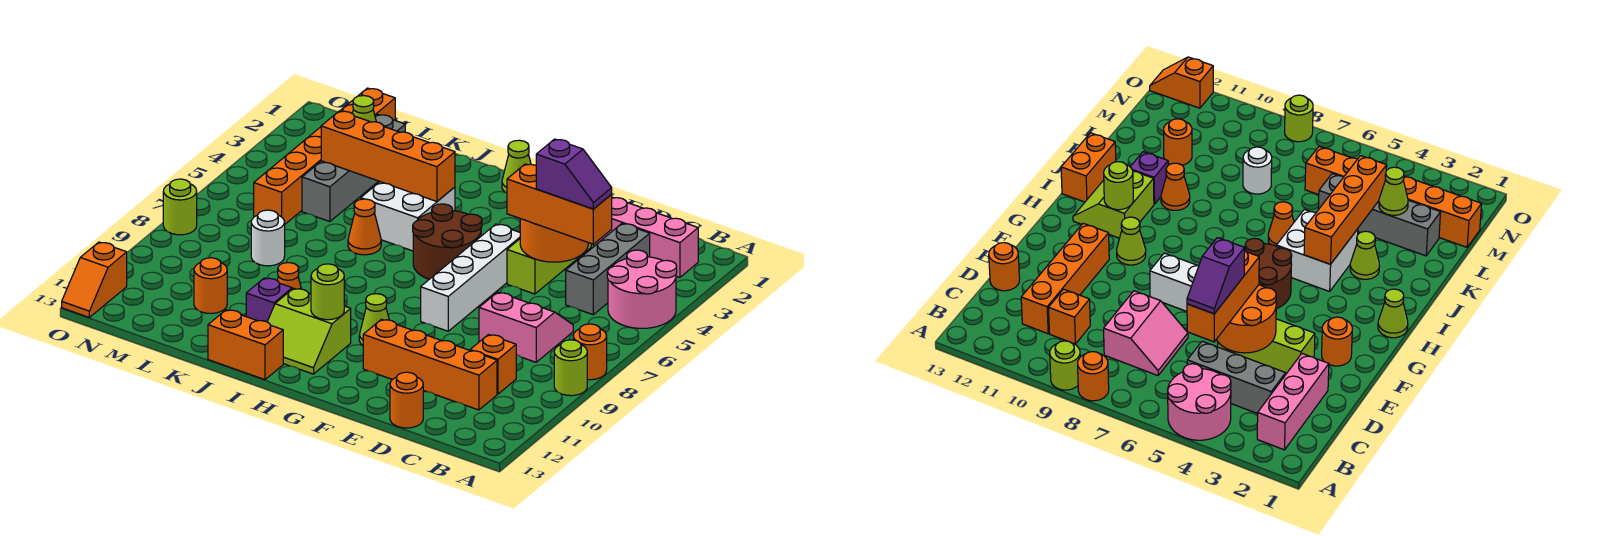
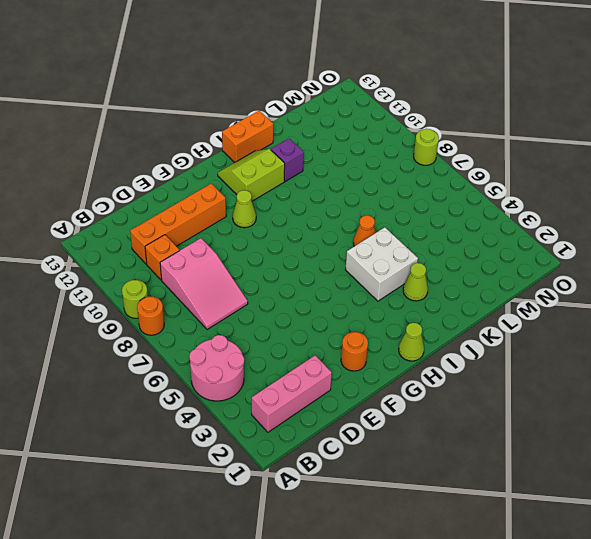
pink 2x3 slope [160,238,248,330] -> pink 2x2 slope [479,292,573,362]
none -> grey 1x3 brick [566,223,650,315]
none -> orange 1x1 round brick [390,372,423,428]
none -> lime 1x3 brick [507,239,591,294]
none -> white 1x4 brick [421,224,520,331]

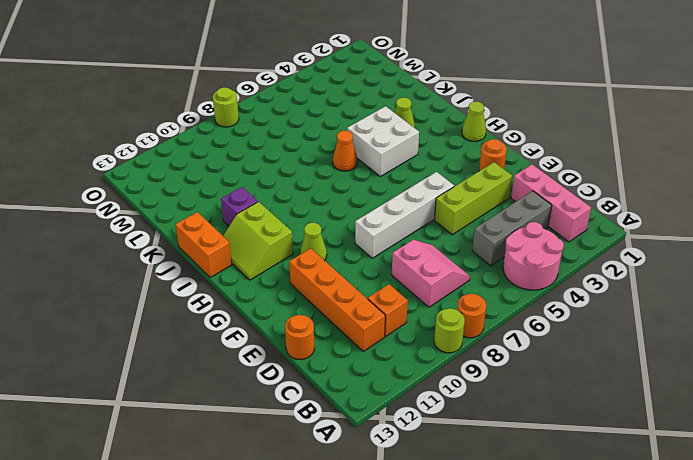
none -> brown 2x2 round brick [413,204,482,279]
none -> orange 1x1 cone [277,263,301,289]
none -> grey 1x4 brick [302,114,405,222]
none -> white 1x1 round brick [251,210,285,266]

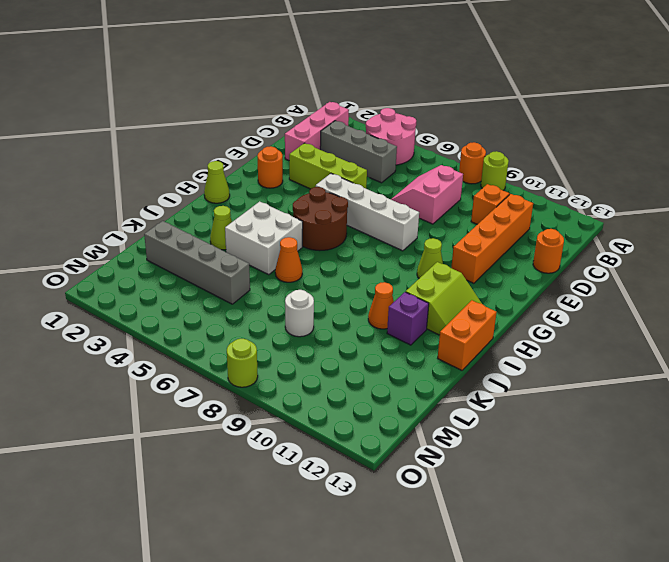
none -> orange 1x1 round brick [194,258,227,313]
none -> orange 1x6 brick [254,88,395,224]
none -> orange 1x2 slope [62,242,127,317]
none -> orange 2x2 round brick [520,219,588,262]

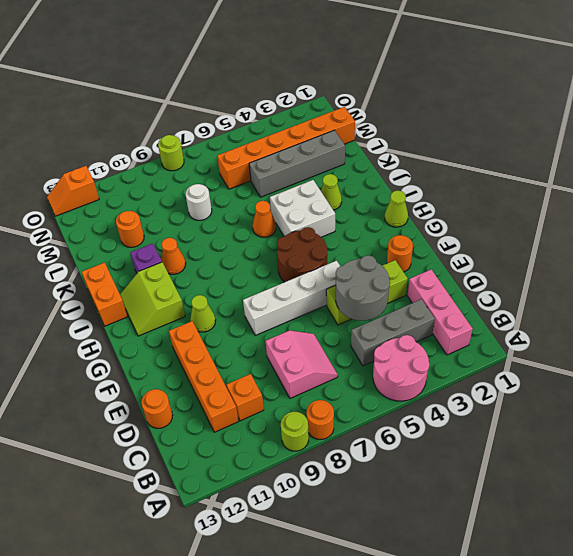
grey 2x2 round brick [336,255,390,321] -> orange 2x2 round brick [520,219,588,262]
none -> lime 1x1 round brick [311,264,344,320]
none -> orange 1x4 brick [321,111,455,202]
none -> lime 1x1 cone [352,96,376,122]
none -> orange 1x3 brick [507,164,612,244]

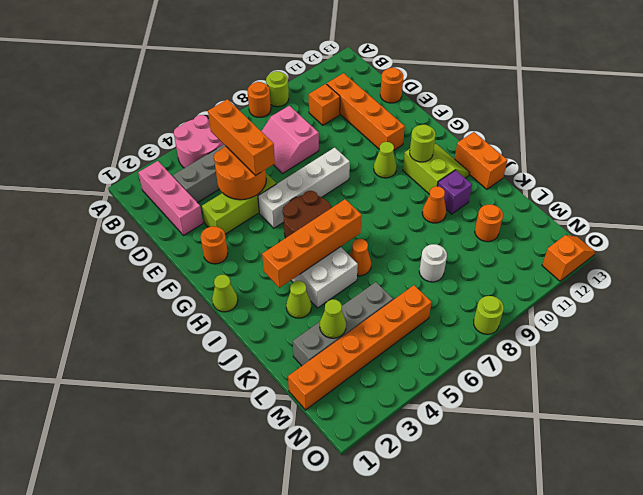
orange 1x4 brick [262,199,362,288] -> orange 1x4 brick turned to [321,111,455,202]
none -> purple 1x2 slope [536,139,612,209]

